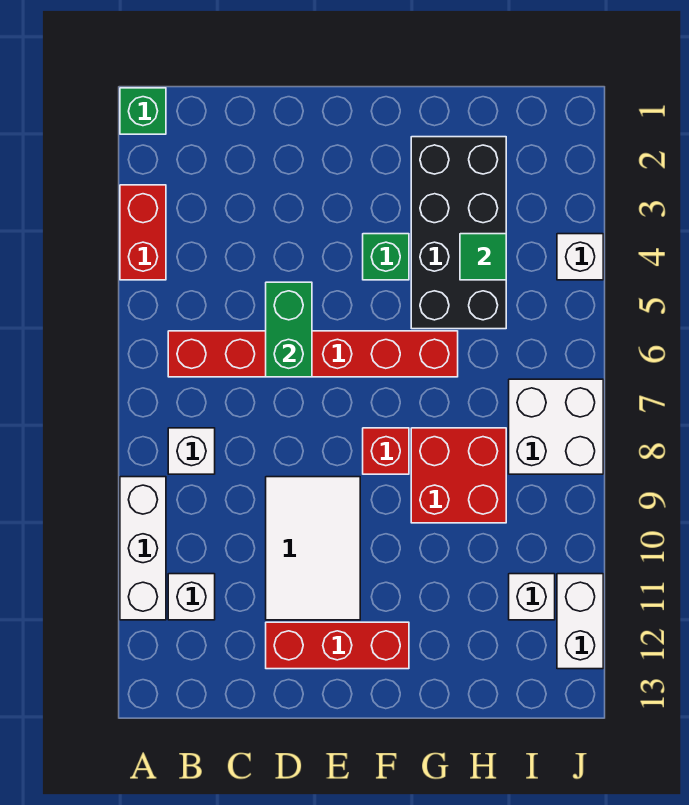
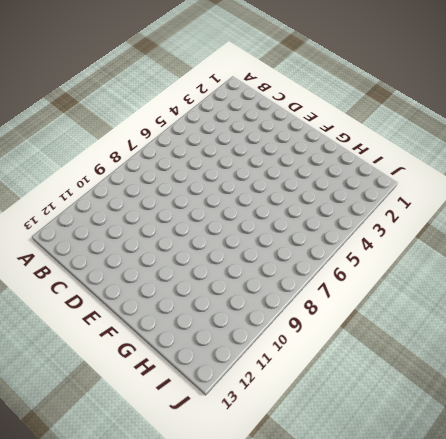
none -> green 1x1 brick [120,88,166,134]
none -> red 1x2 brick [120,185,166,280]
none -> white 1x3 brick [120,477,166,620]

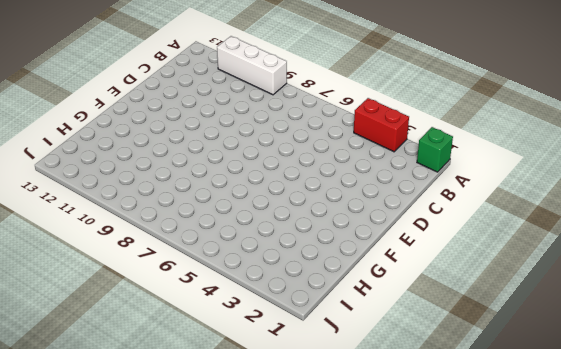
none -> red 1x6 brick [168,331,458,377]
none -> white 1x1 brick [168,428,215,474]
none -> white 1x1 brick [168,574,215,620]

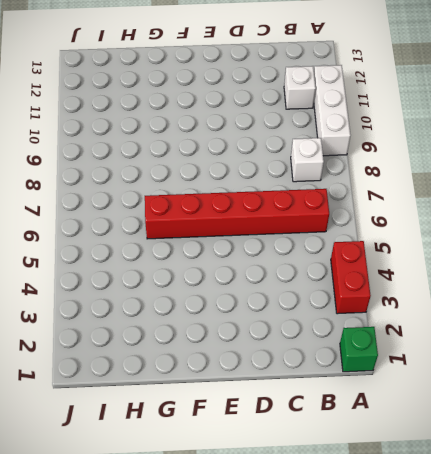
none -> white 2x3 tile [266,477,360,620]
none -> red 1x3 brick [266,622,409,669]
none -> green 1x1 brick [363,234,409,280]

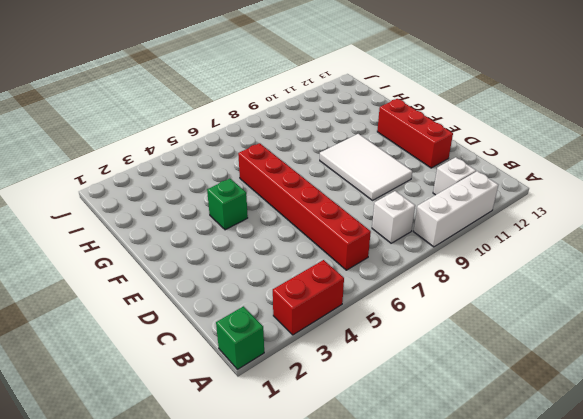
white 2x3 tile [320,134,412,200] -> white 2x3 tile turned to [266,477,360,620]
none -> red 1x1 brick [363,428,409,474]
none -> black 2x4 brick [411,137,506,329]
none -> red 2x2 brick [411,428,506,523]

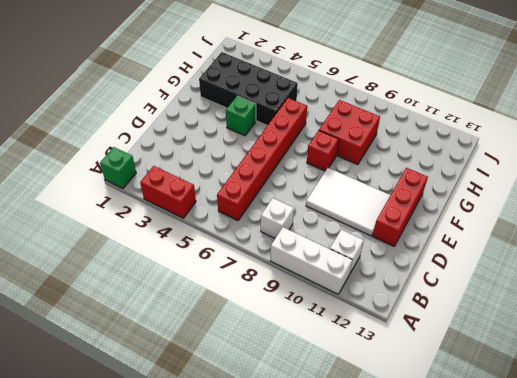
none -> white 2x2 brick [509,379,603,474]
none -> white 1x1 brick [509,574,555,620]
none -> white 1x1 brick [557,234,603,280]

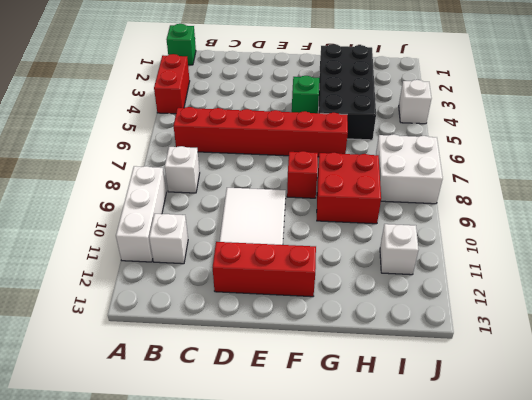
none -> white 1x2 brick [557,574,603,669]
none -> green 1x2 brick [266,282,312,377]
none -> green 1x1 tile [460,234,506,280]

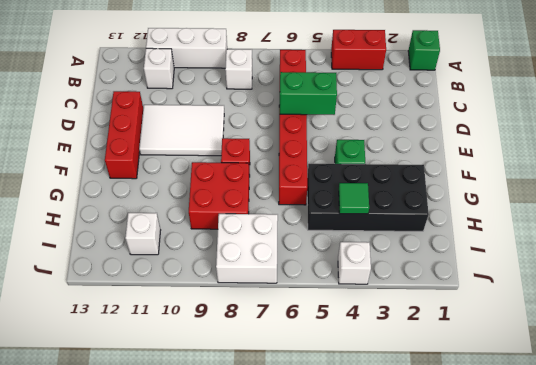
none -> white 1x2 brick [557,574,603,669]

